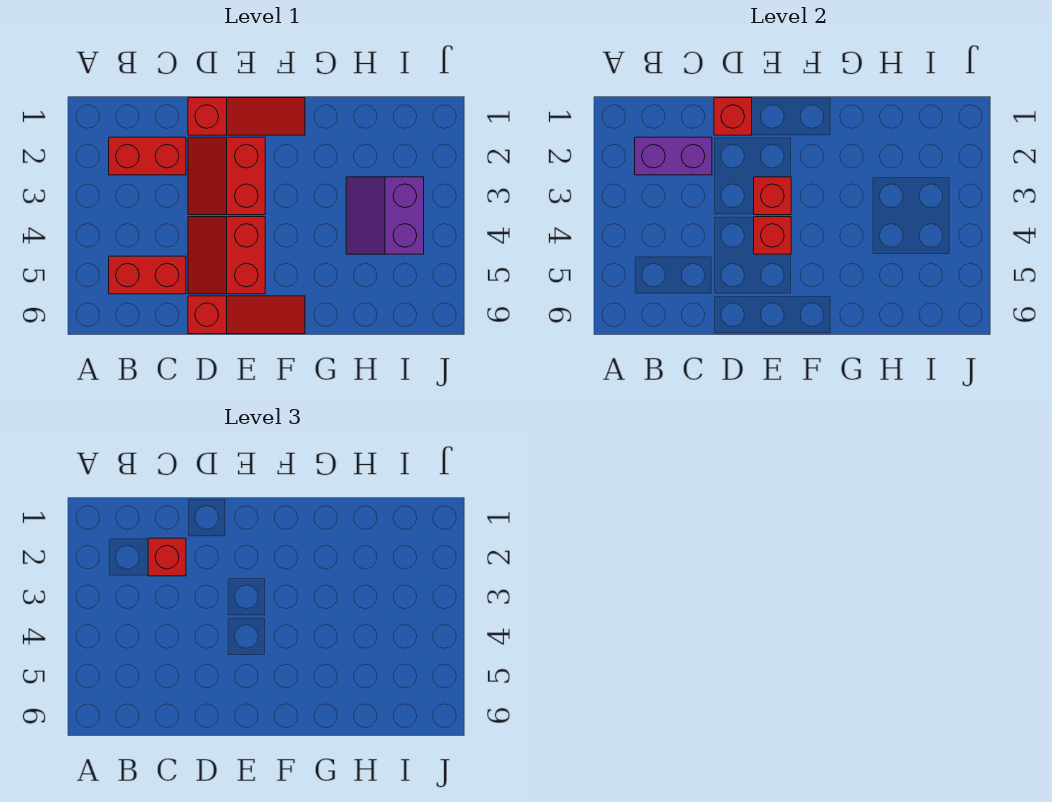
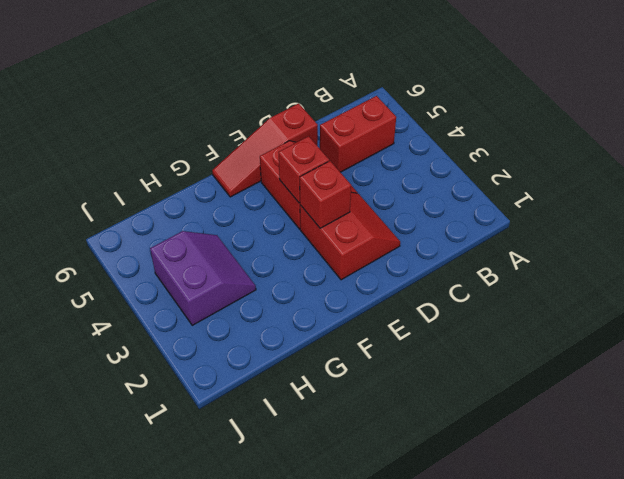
none -> red 1x2 brick [109,137,186,175]
none -> red 1x3 slope [188,98,305,135]
none -> purple 1x2 brick [635,137,712,175]

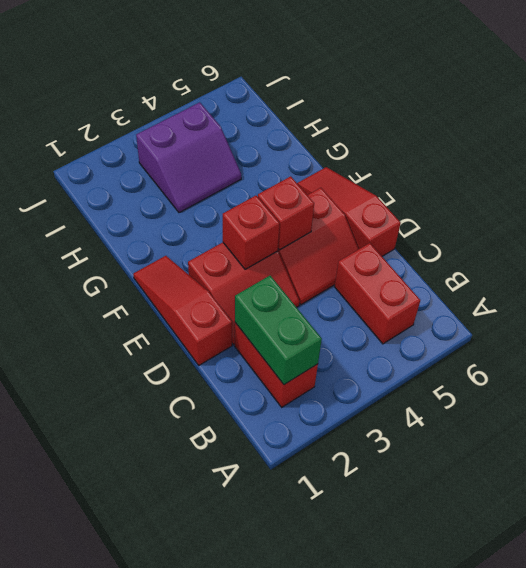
green 1x2 brick [235,276,322,385] -> purple 1x2 brick [635,137,712,175]
none -> red 1x1 brick [714,98,752,135]
none -> red 1x1 brick [148,538,186,576]

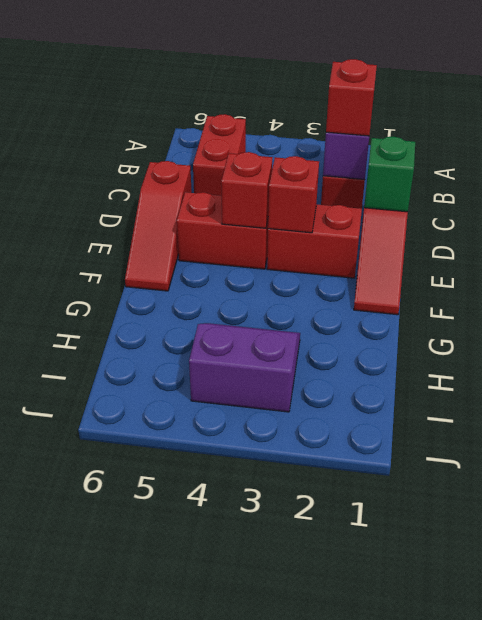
green 1x1 brick [364,137,415,212] -> red 1x1 brick [714,98,752,135]

